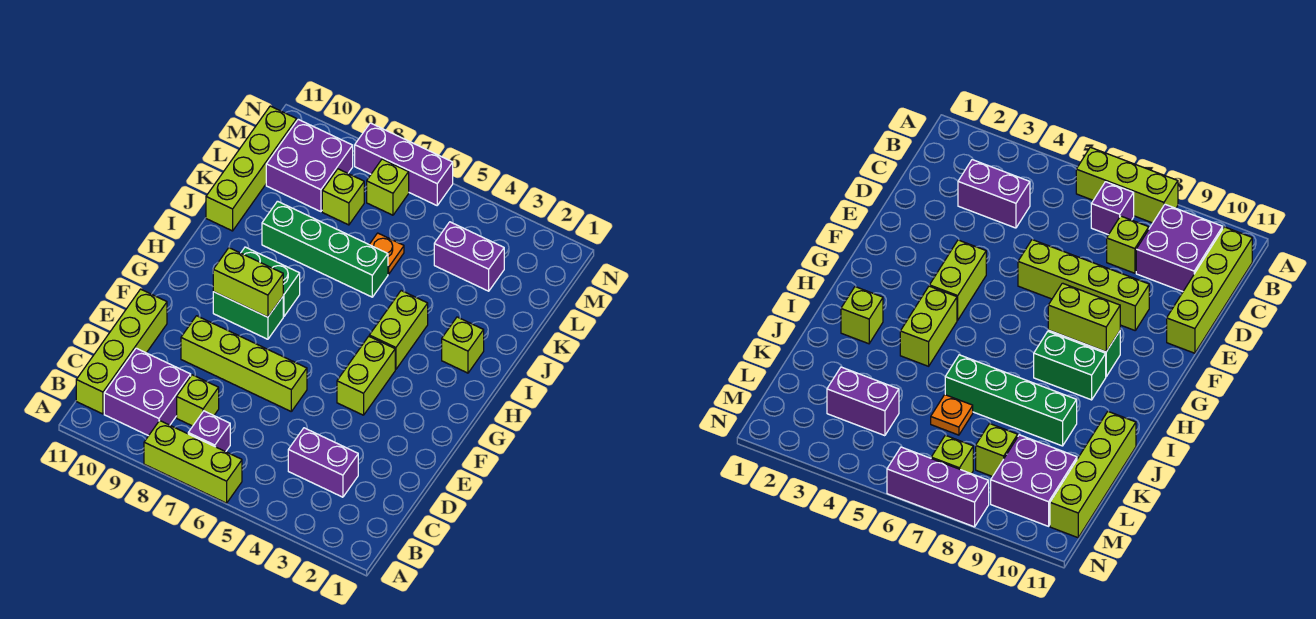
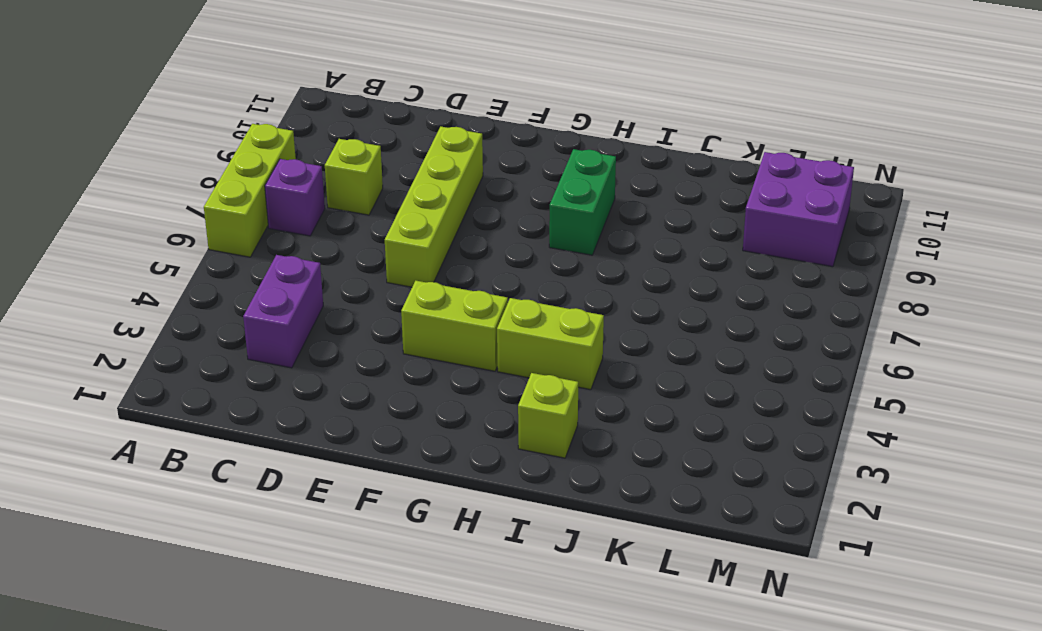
none -> purple 2x2 brick [104,348,191,436]
none -> lime 1x4 brick [76,289,167,414]
none -> green 1x2 brick [213,292,283,339]

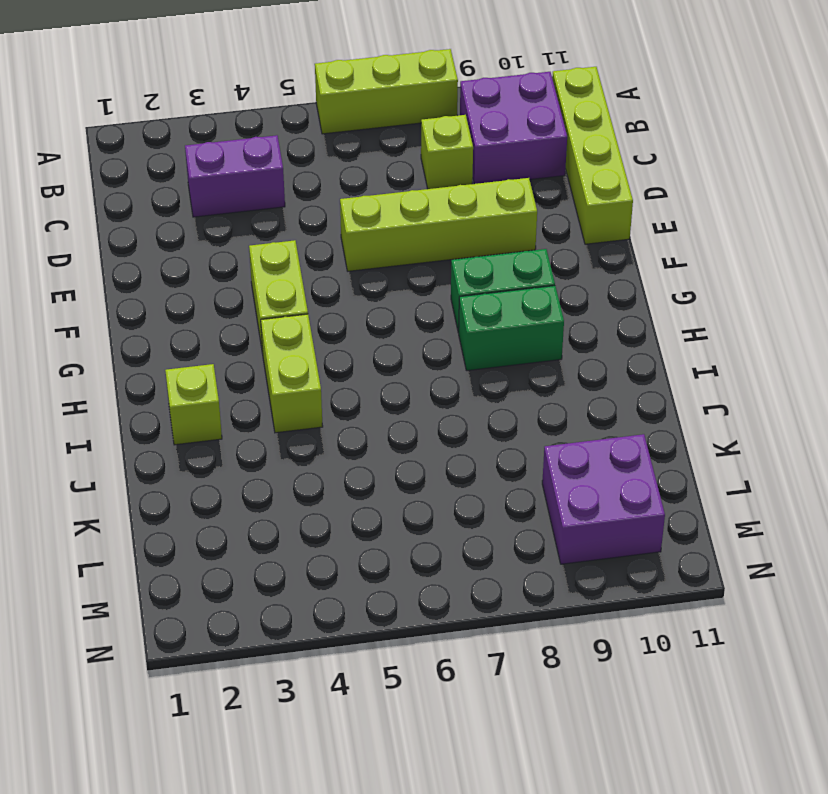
none -> purple 1x1 brick [188,411,230,452]
none -> green 1x4 brick [262,201,388,297]
none -> lime 1x4 brick [206,106,297,231]

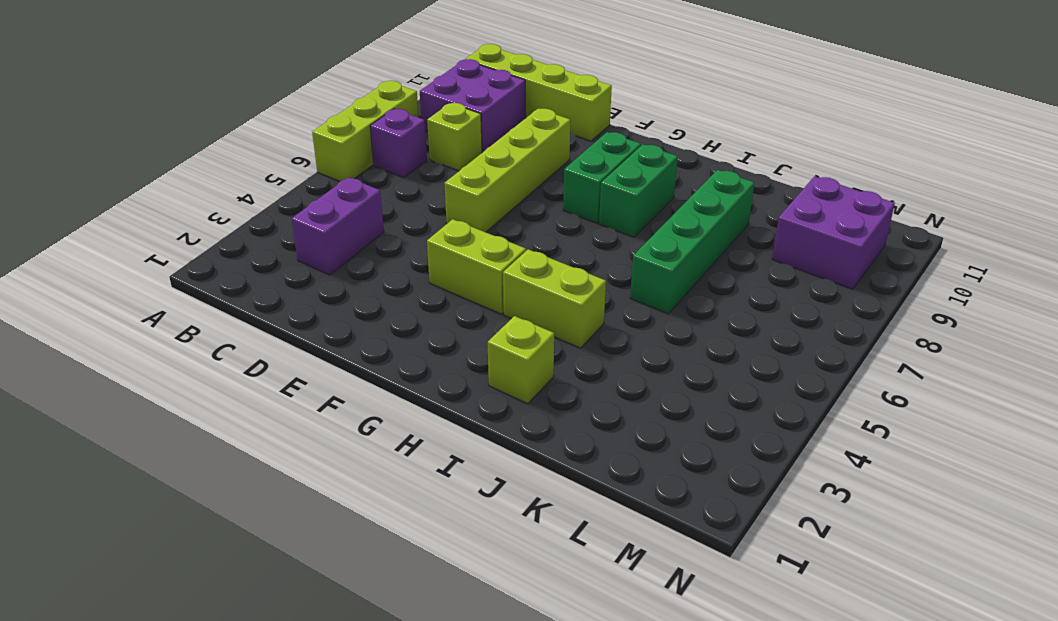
none -> lime 1x4 brick [206,106,297,231]
none -> orange 1x1 plate [369,233,404,274]
none -> purple 1x2 brick [434,222,504,291]

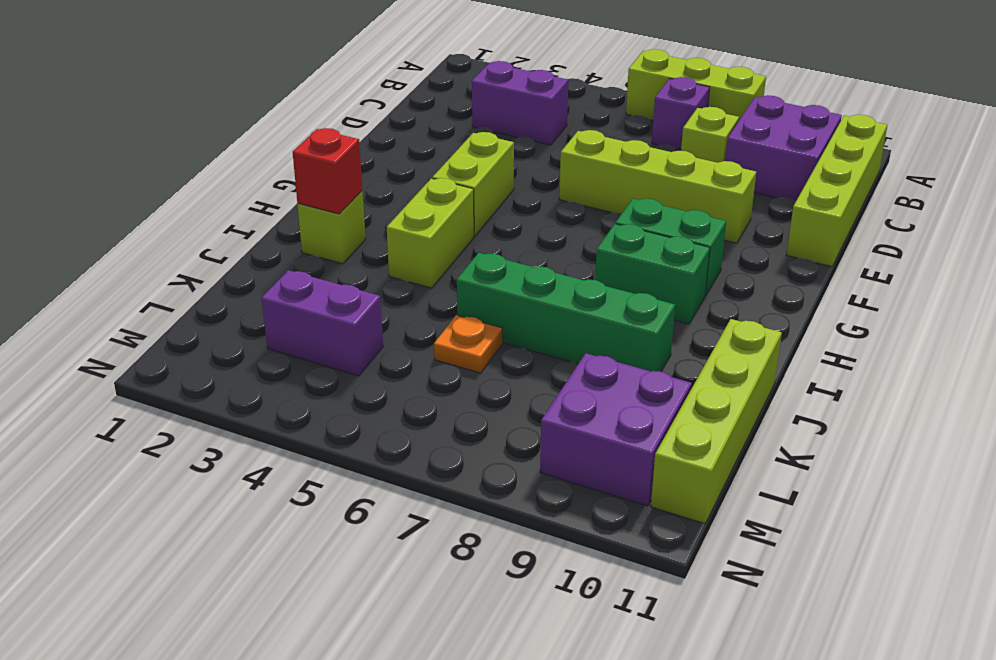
red 1x1 brick [293,128,362,214] -> none
none -> lime 1x1 brick [322,169,364,225]
none -> lime 1x1 brick [367,159,409,215]
none -> purple 1x3 brick [355,123,453,205]

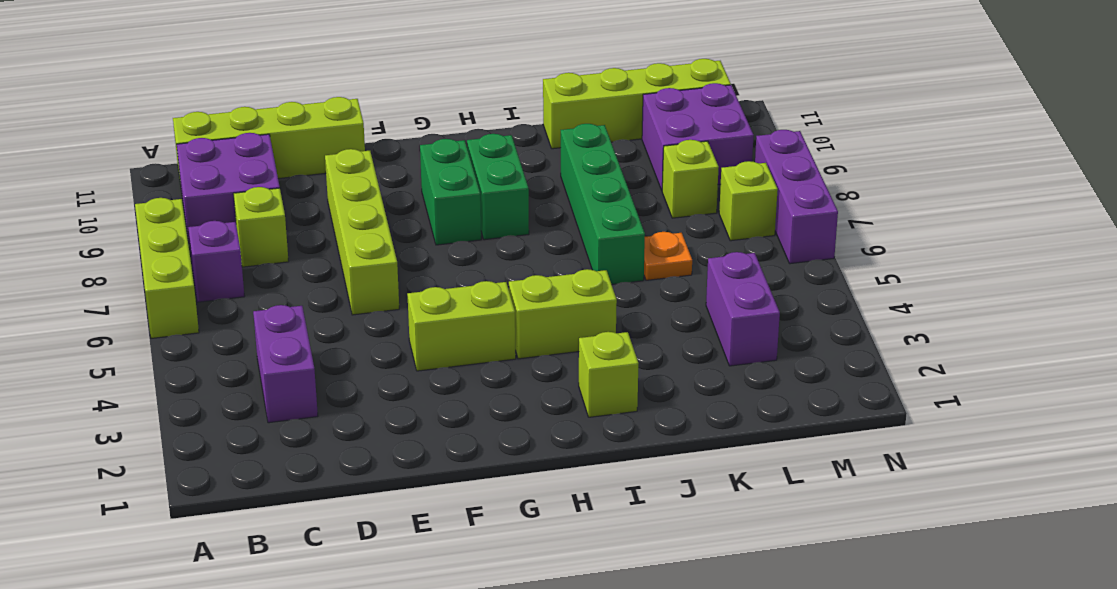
none -> lime 1x2 brick [213,248,283,317]

